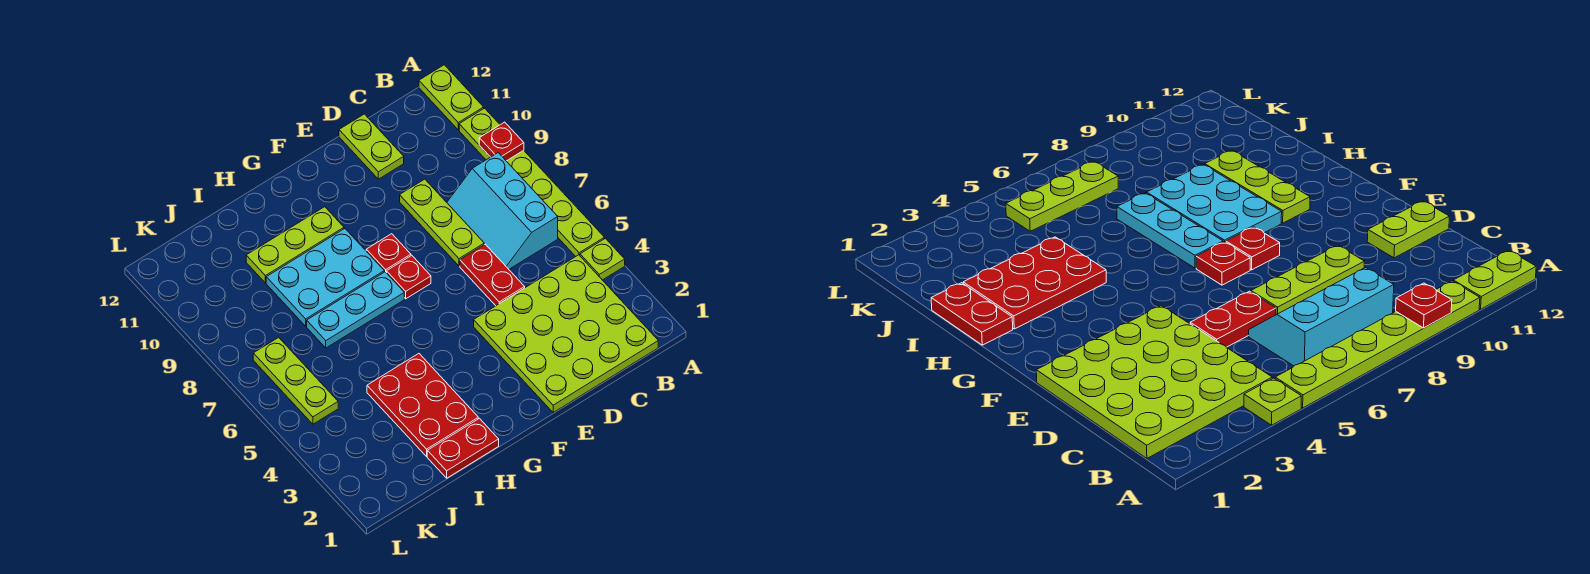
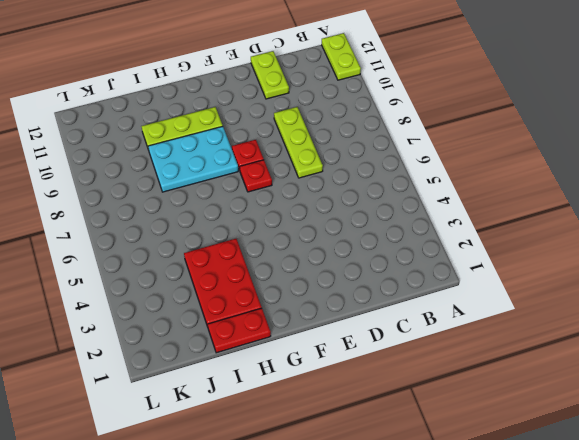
none -> lime 1x1 plate [580,238,625,280]
none -> lime 1x6 plate [459,108,604,256]
none -> lime 4x4 plate [474,255,658,413]

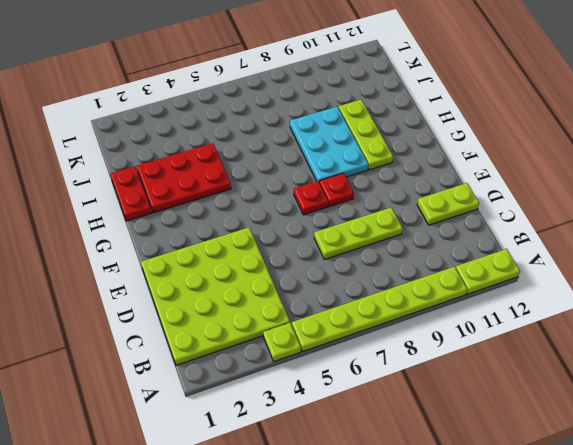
none -> cyan 2x3 slope [447,153,558,269]
none -> red 1x2 plate [460,244,525,306]
none -> cyan 1x3 plate [307,272,404,348]

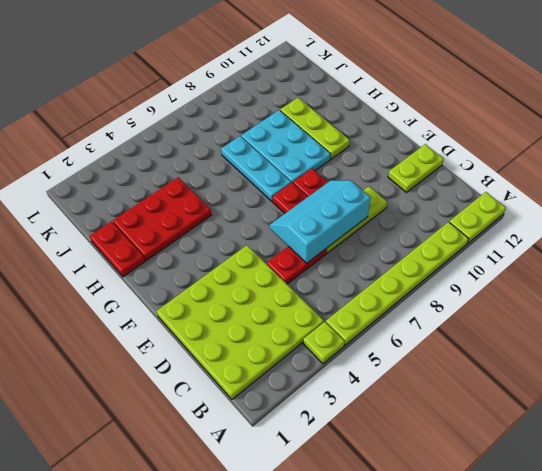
cyan 2x3 slope [270,180,371,263] -> cyan 2x3 slope moved to [447,153,558,269]
none -> lime 1x3 plate [253,337,338,424]
none -> red 1x1 plate [479,122,524,161]

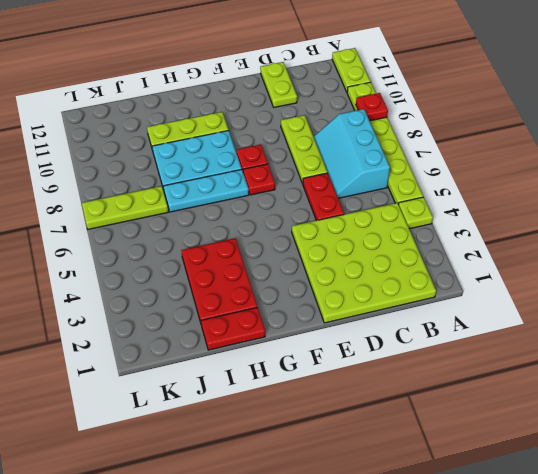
lime 1x3 plate [82,186,168,229] -> lime 1x3 plate turned to [253,337,338,424]

